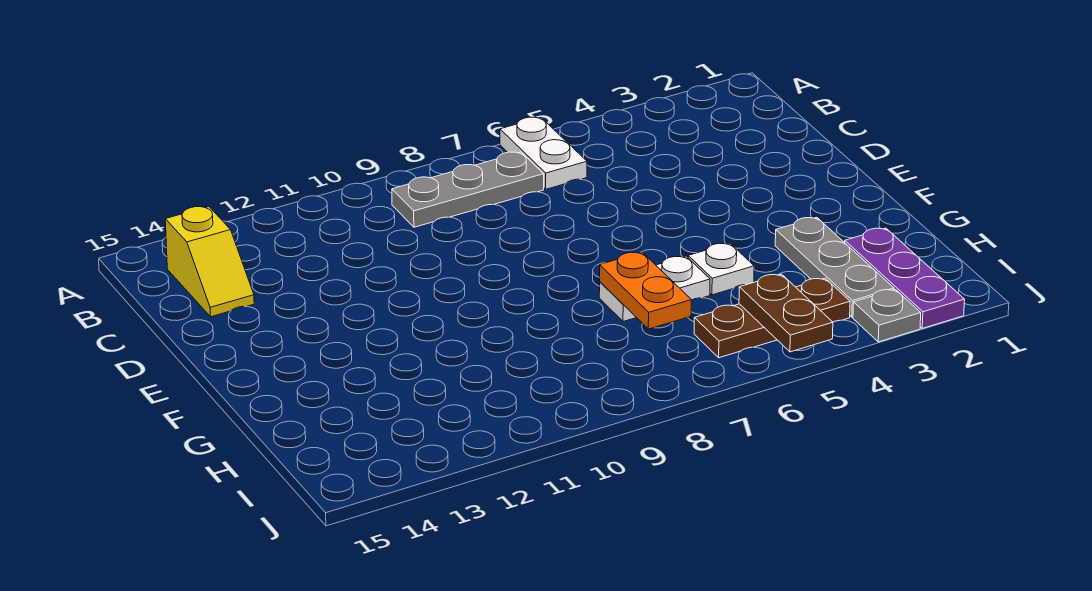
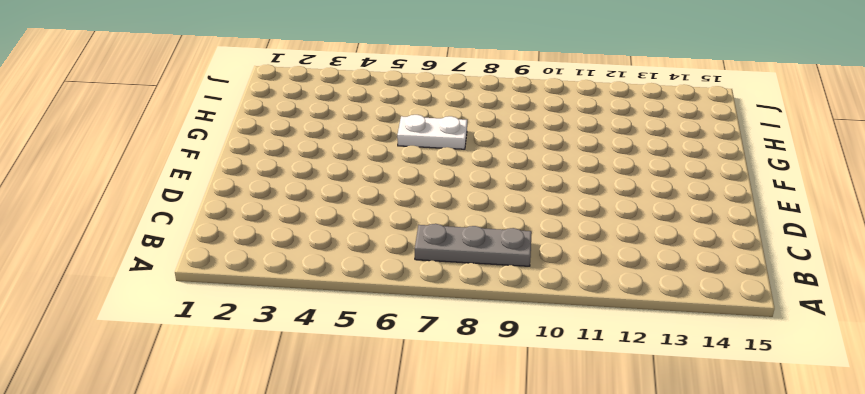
none -> white 1x2 plate [500,117,587,189]
none -> yellow 1x2 slope [165,206,254,317]

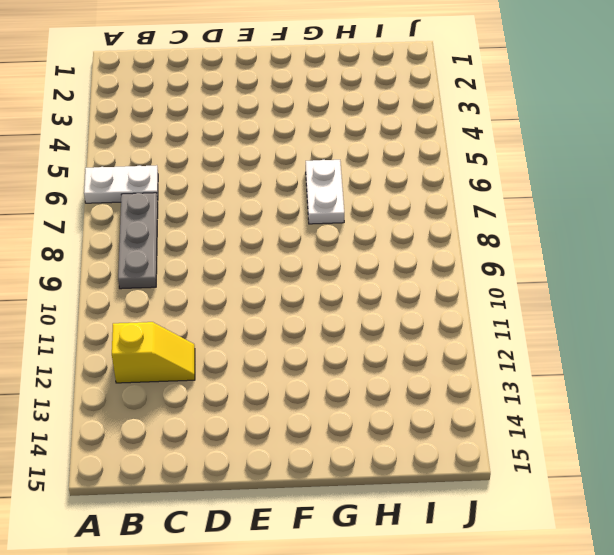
yellow 1x2 slope [112,322,195,383] -> yellow 1x2 slope moved to [165,206,254,317]
none -> grey 1x3 plate [775,217,894,317]
none -> white 1x1 plate [688,243,754,295]

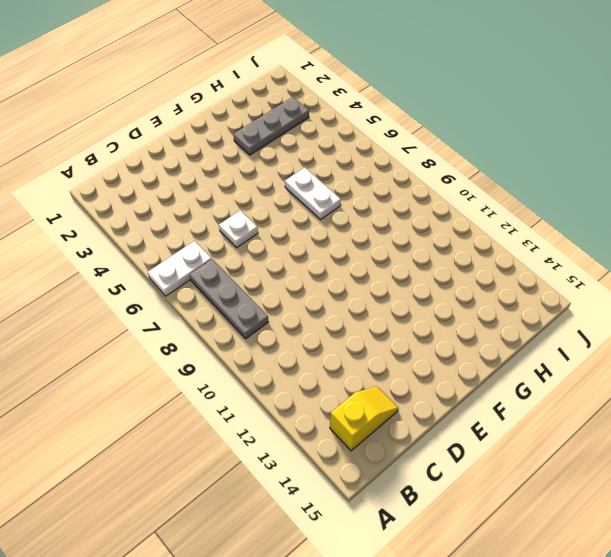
white 1x1 plate [219,210,258,247] -> white 1x1 plate moved to [688,243,754,295]
none -> purple 1x3 plate [845,228,965,328]
none -> brown 1x3 plate [694,278,850,358]

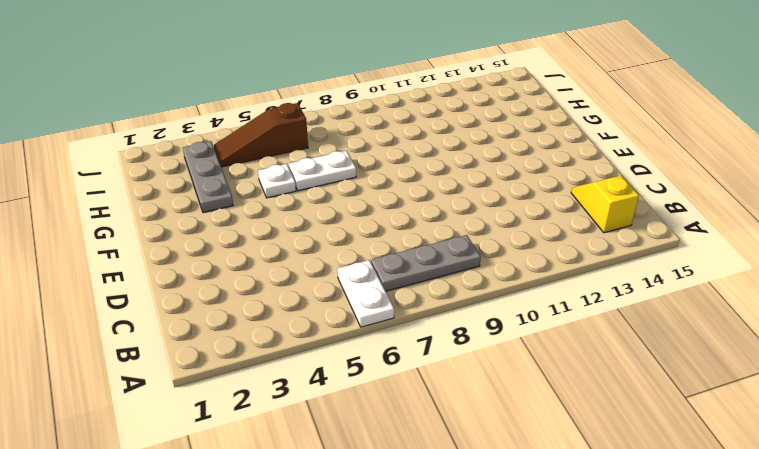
brown 1x3 slope [214,103,308,167] -> brown 1x3 plate [694,278,850,358]
none -> purple 1x3 plate [845,228,965,328]
none -> grey 1x1 plate [853,289,921,342]

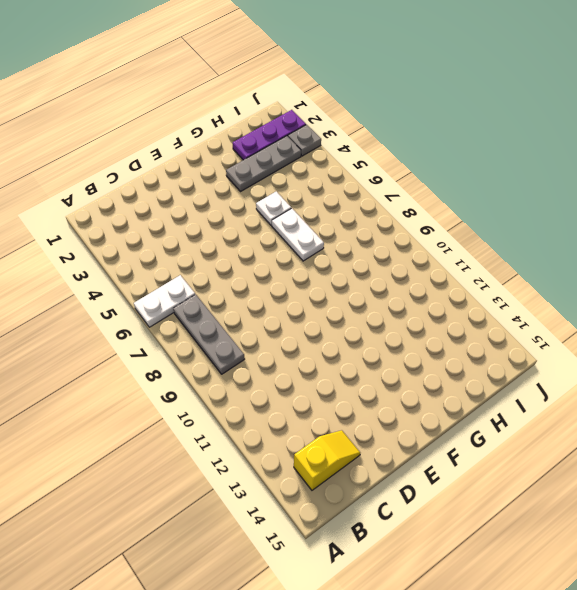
none -> brown 1x3 plate [694,278,850,358]
none -> orange 1x2 plate [600,252,691,329]

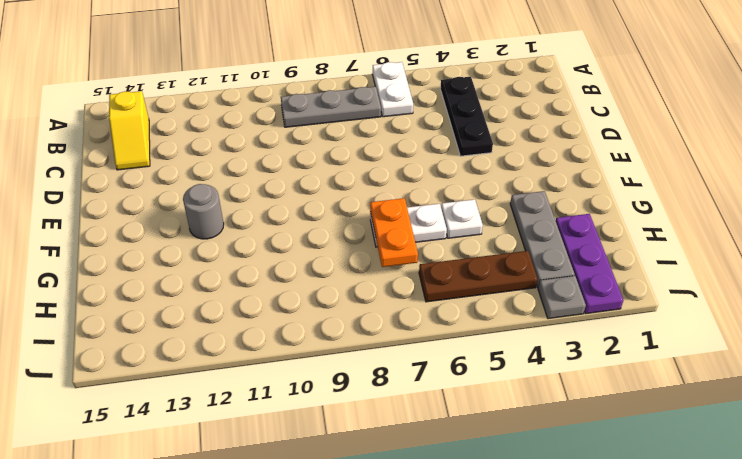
black 1x3 plate [440,77,493,156] -> none
grey 1x1 round brick [183,184,224,239] -> none
none -> brown 1x2 plate [739,274,833,352]

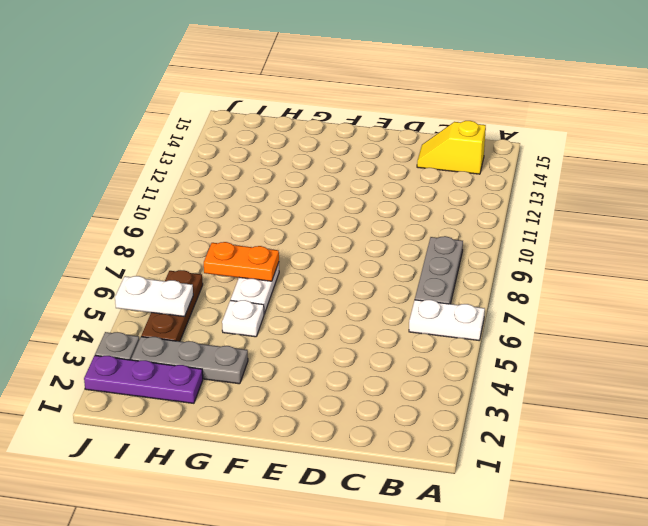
white 1x2 plate [115,276,193,317] -> brown 1x2 plate [739,274,833,352]

